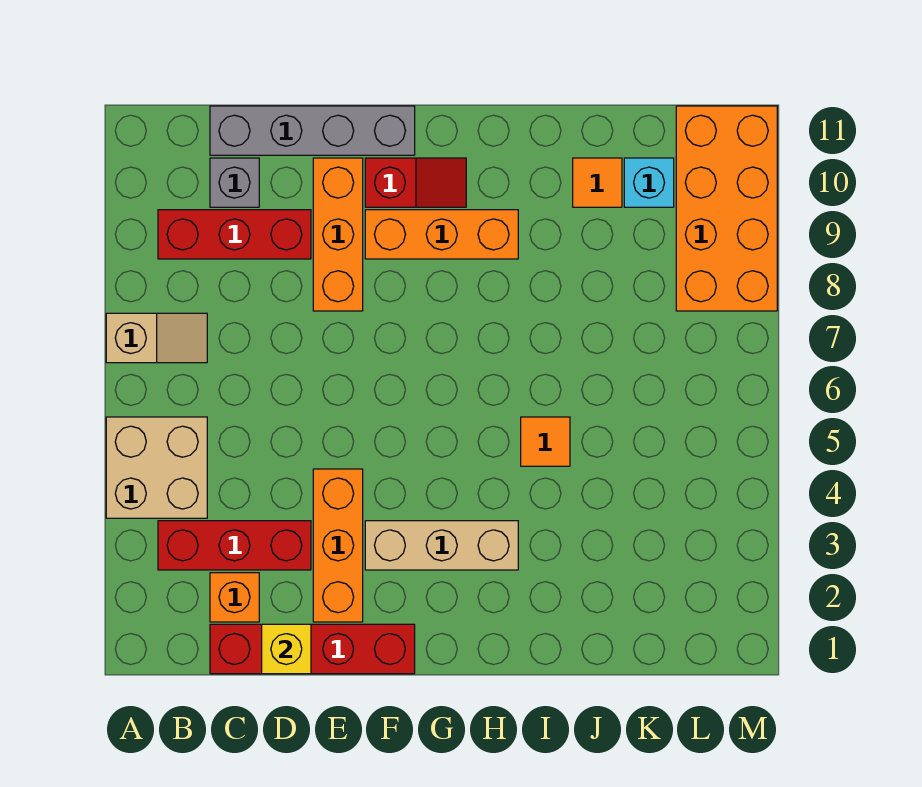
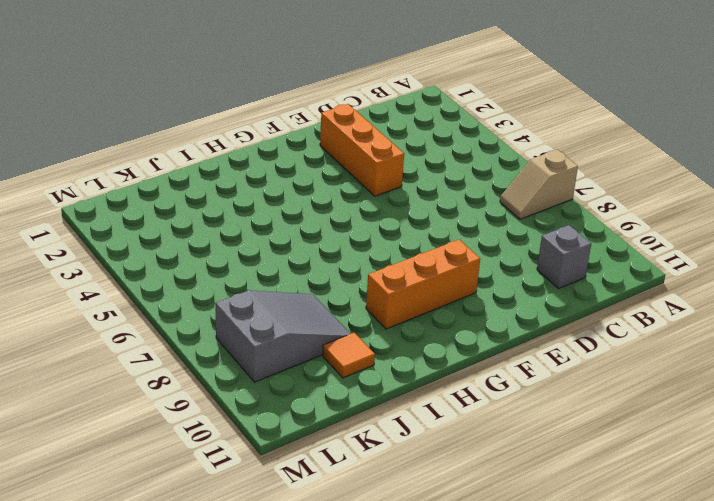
grey 2x3 slope [216,290,350,382] -> orange 2x4 brick [676,106,777,311]
none -> tan 2x2 brick [106,417,207,518]
none -> red 1x3 brick [158,521,311,570]
none -> red 1x3 brick [158,210,311,259]

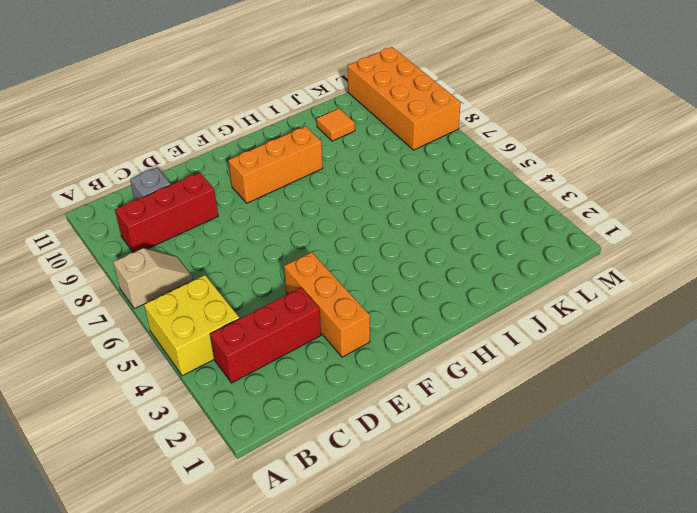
yellow 2x2 brick [144,275,240,376] -> tan 2x2 brick [106,417,207,518]
none -> red 1x4 brick [210,624,415,674]
none -> orange 1x1 brick [210,573,259,622]
none -> grey 1x4 brick [210,106,415,155]

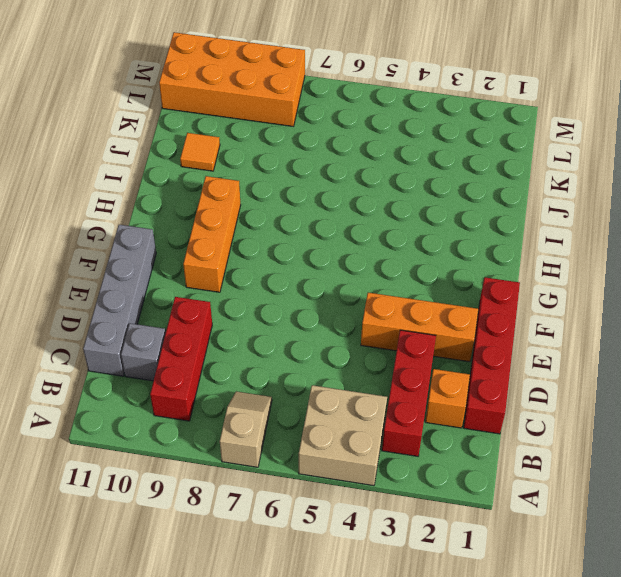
none -> orange 1x3 brick [313,158,363,311]
none -> tan 1x3 brick [365,521,518,570]
none -> red 1x2 slope [365,158,466,207]

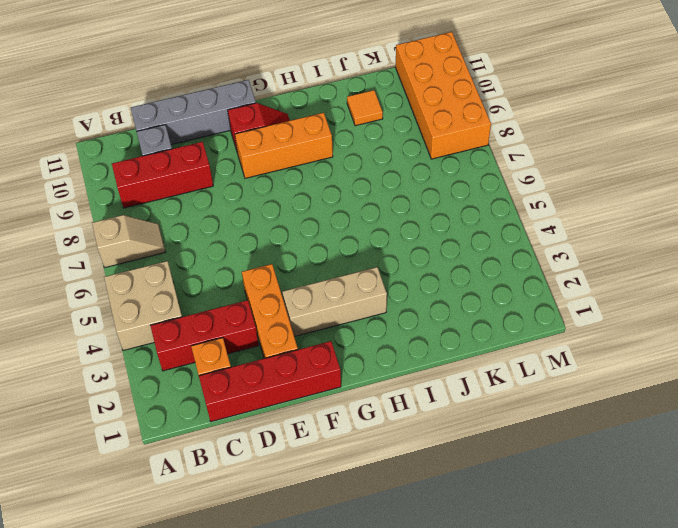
none -> orange 1x3 brick [313,158,363,311]
none -> orange 1x1 tile [521,417,570,466]
none -> cyan 1x1 brick [624,158,674,207]

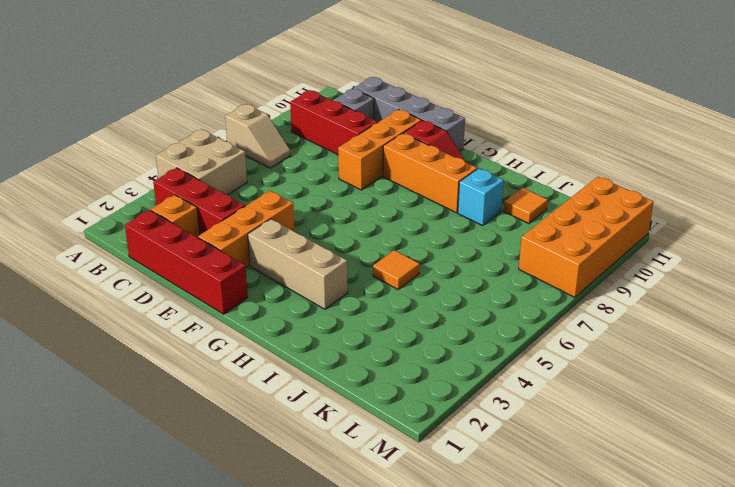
cyan 1x1 brick [458,168,504,226] -> cyan 1x1 brick moved to [624,158,674,207]
none -> yellow 1x1 brick [262,624,311,674]

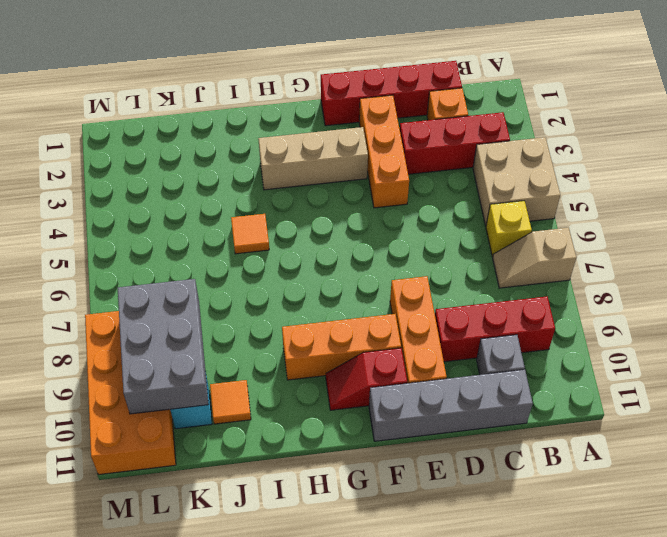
yellow 1x1 brick [486,201,532,257] -> yellow 1x1 brick moved to [262,624,311,674]
grey 2x3 brick [118,279,208,414] -> none

